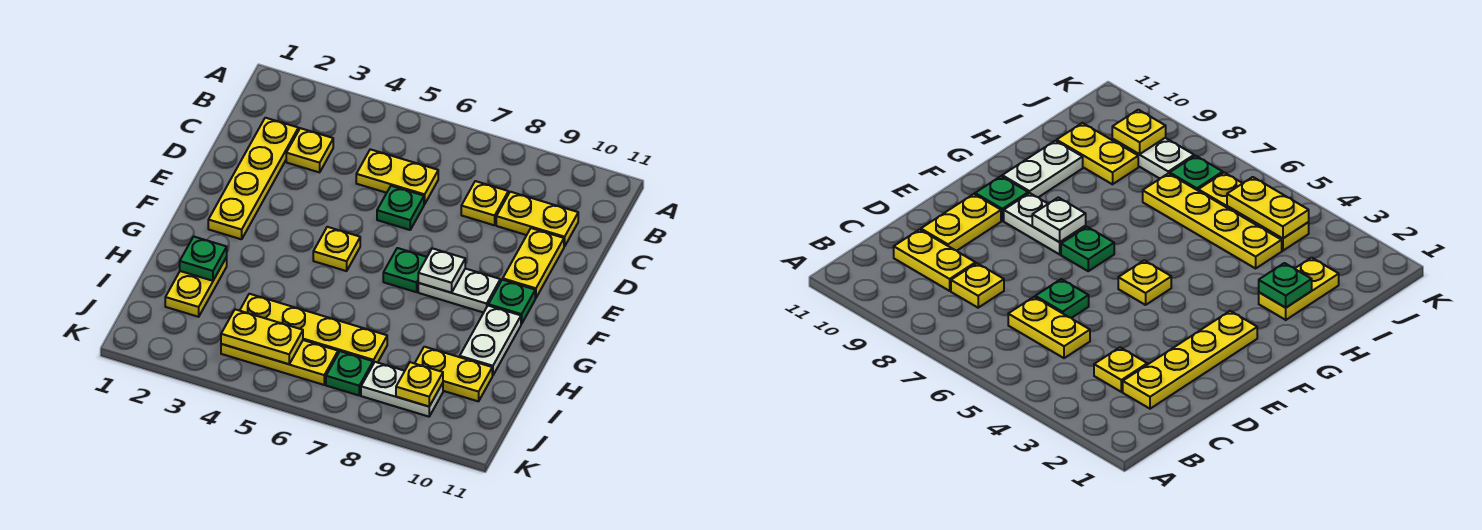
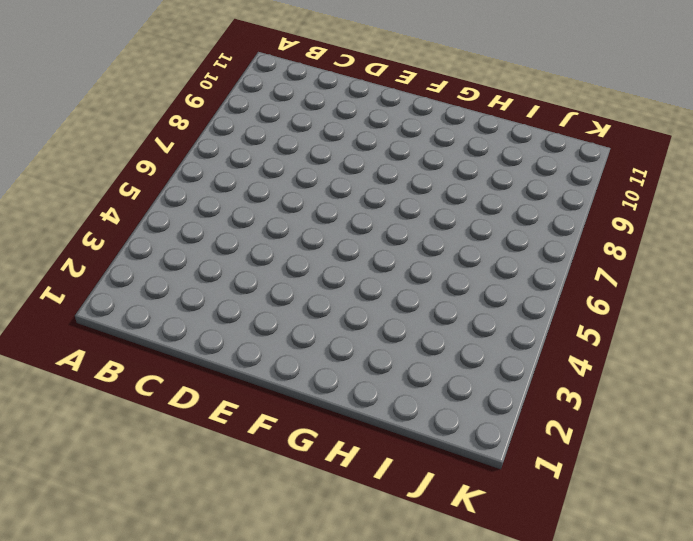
none -> yellow 1x4 plate [208,118,298,239]
none -> yellow 1x1 plate [286,128,333,172]
none -> yellow 1x2 plate [356,149,438,204]

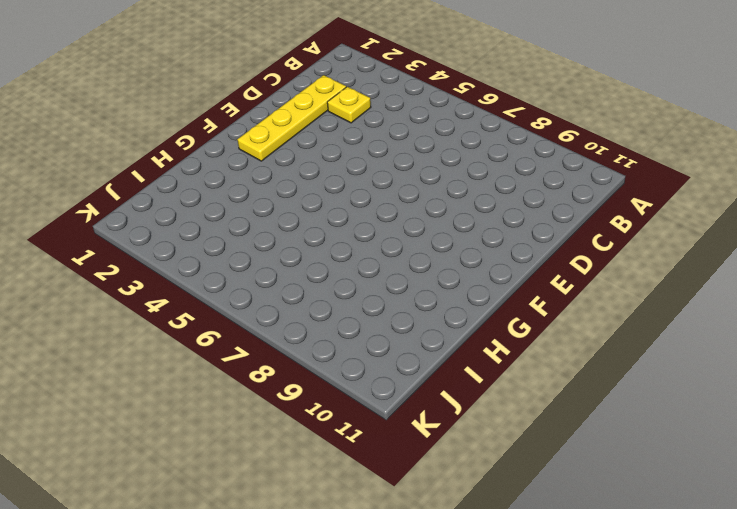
none -> yellow 1x2 plate [356,149,438,204]
none -> yellow 1x1 plate [461,181,508,225]
none -> yellow 1x2 plate [496,192,578,247]

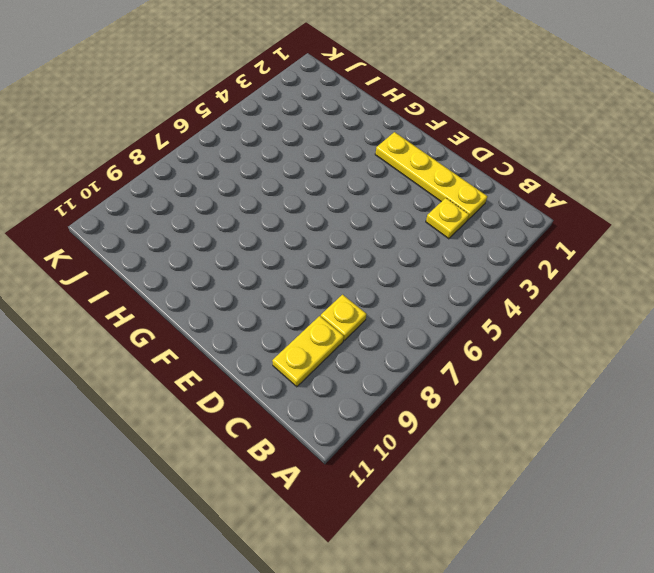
none -> yellow 1x2 plate [356,149,438,204]
none -> green 1x1 plate [377,186,424,230]
none -> yellow 1x2 plate [503,228,564,298]

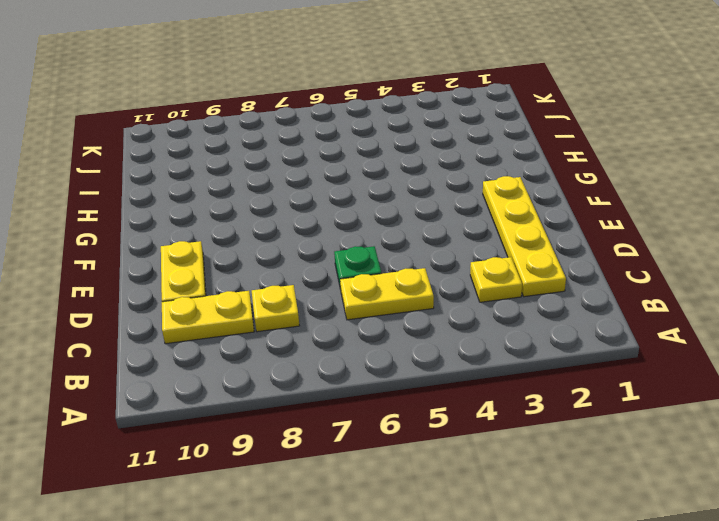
none -> yellow 1x1 plate [313,227,360,271]
none -> green 1x1 plate [383,248,427,292]
none -> white 1x2 plate [418,269,500,313]

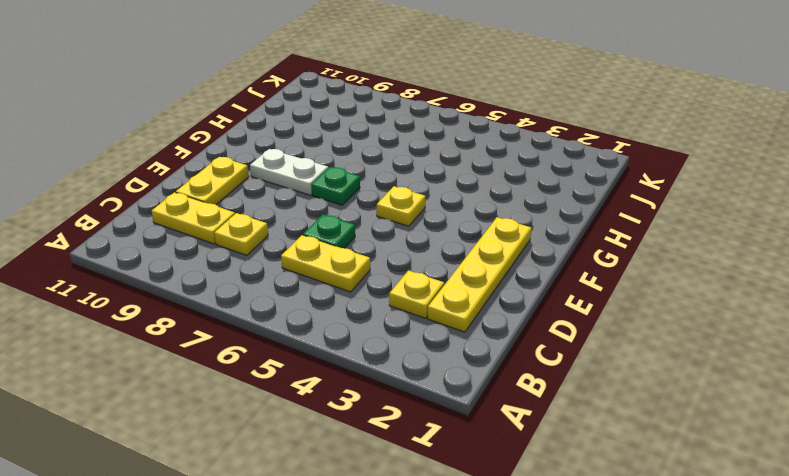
none -> green 1x1 plate [488,280,535,324]
none -> white 1x2 plate [460,306,521,376]
none -> yellow 1x2 plate [165,257,227,317]

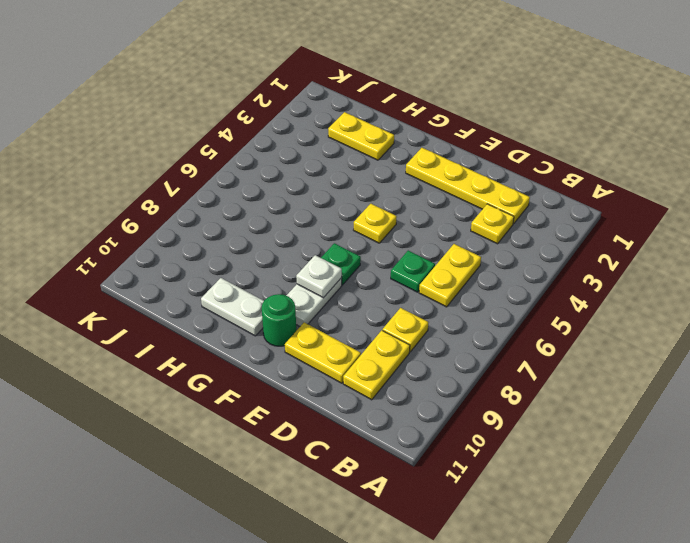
green 1x1 round brick [262,294,296,346] -> green 1x1 plate [488,280,535,324]
none -> yellow 1x4 plate [240,294,387,364]
none -> yellow 1x2 plate [415,347,492,401]
none -> yellow 1x3 plate [221,340,338,385]

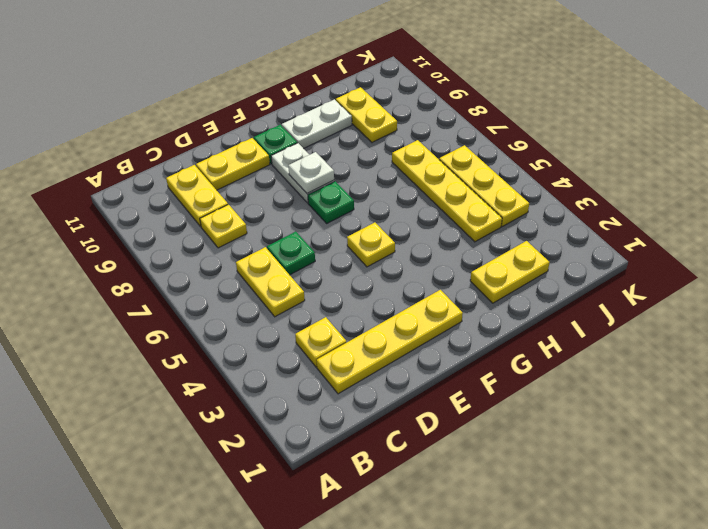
none -> green 1x1 plate [326,351,373,395]
none -> white 1x2 plate [361,362,443,417]
none -> green 1x1 plate [180,237,227,281]

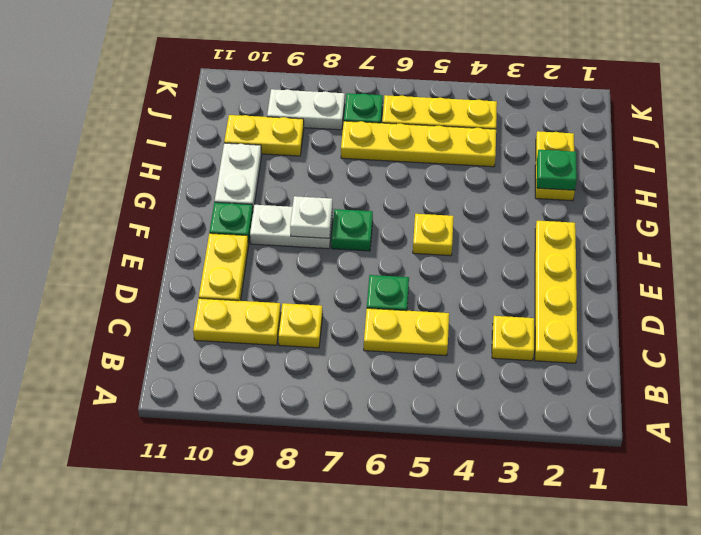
none -> yellow 1x2 plate [221,309,303,364]
none -> yellow 1x1 plate [396,362,443,406]

